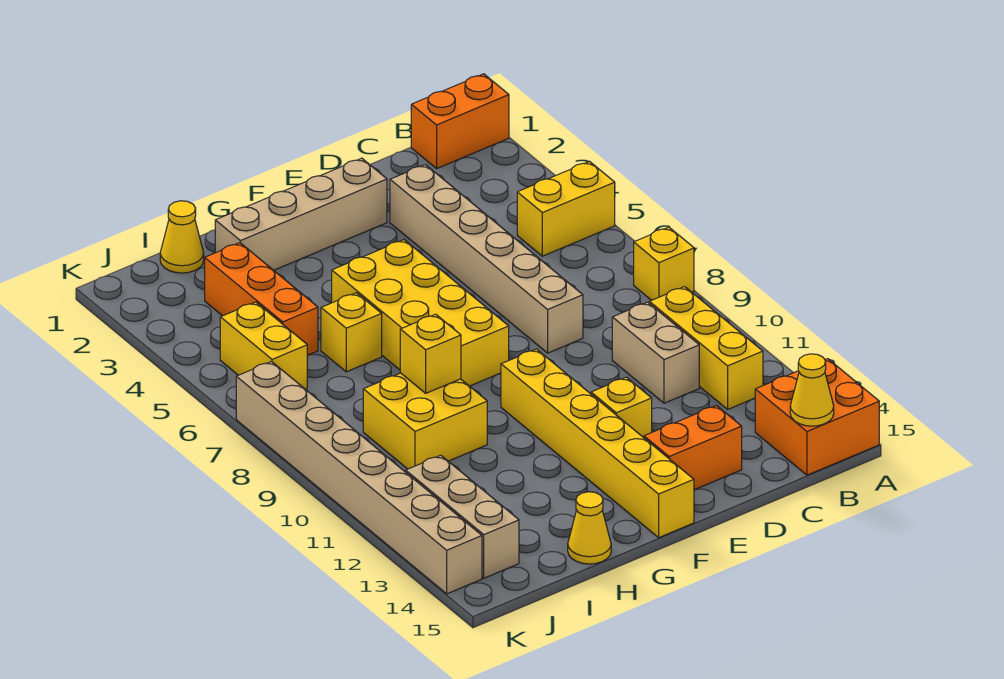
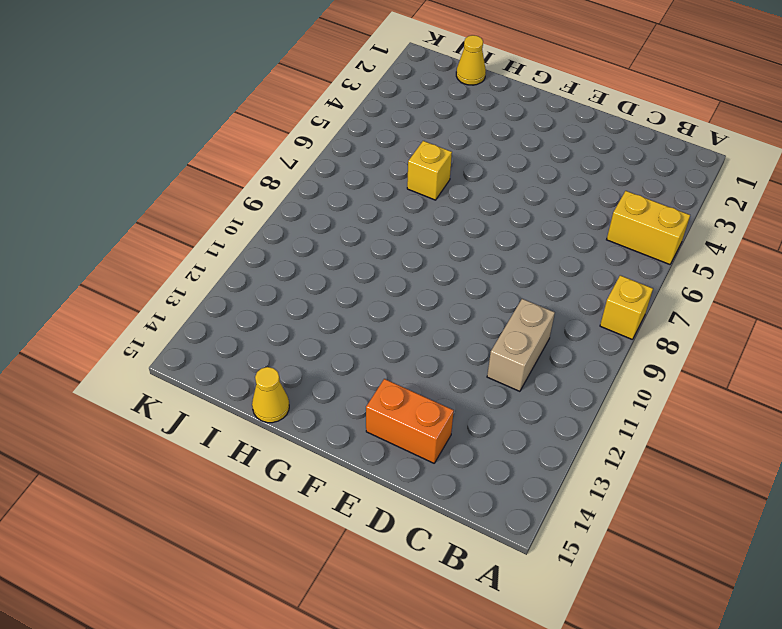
none -> orange 1x2 brick [411,74,509,168]
none -> orange 2x2 brick [755,359,879,475]
none -> yellow 1x3 brick [649,287,763,409]

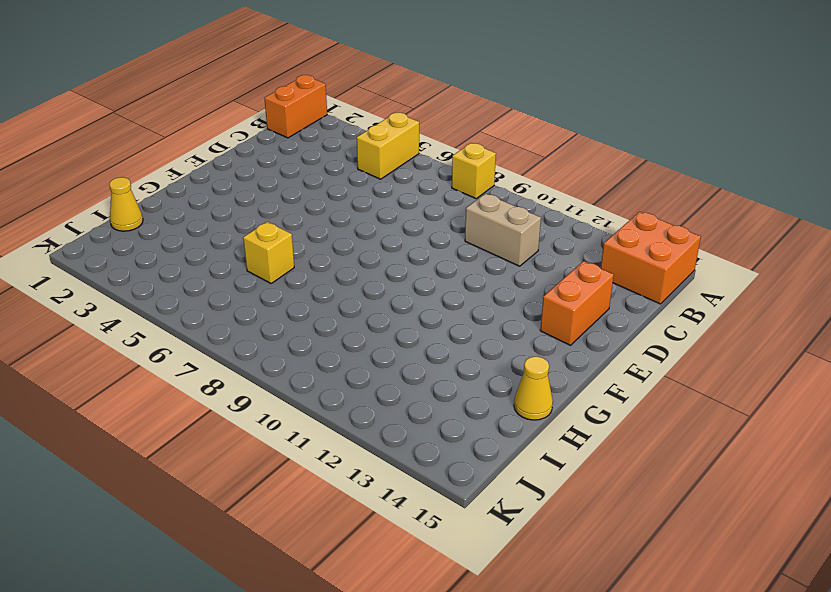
none -> yellow 1x3 brick [649,287,763,409]
none -> tan 1x6 brick [390,165,583,353]
none -> tan 1x4 brick [215,158,387,270]

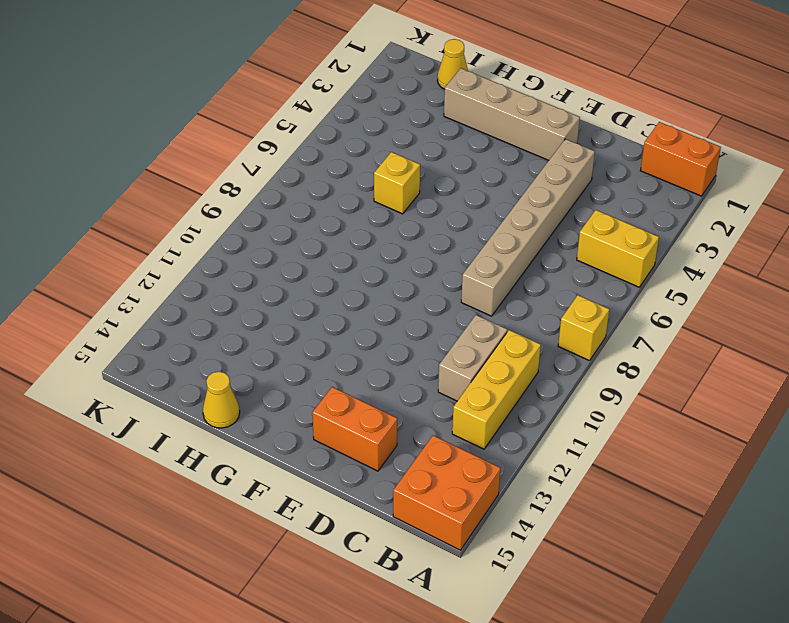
none -> yellow 1x1 brick [591,377,652,438]
none -> yellow 2x4 brick [332,240,509,386]
none -> yellow 1x6 brick [501,349,694,537]

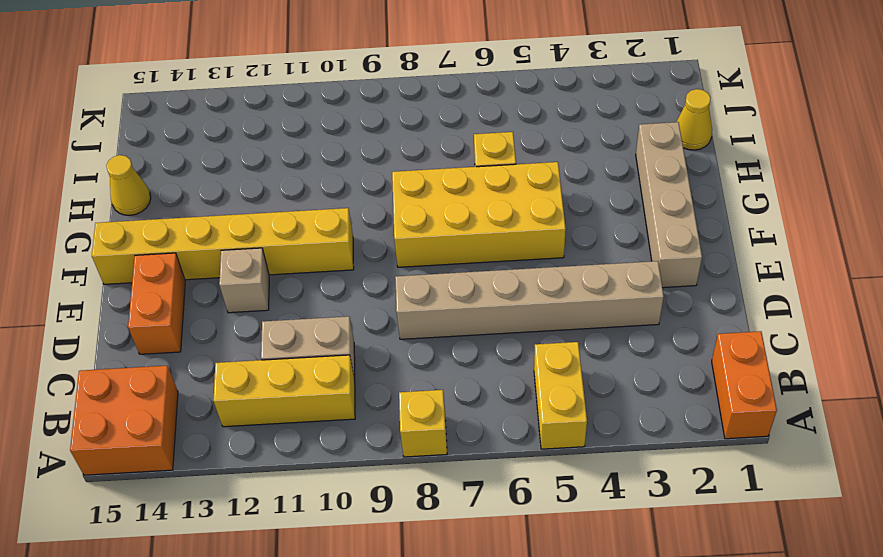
tan 1x1 brick [219,248,269,313] -> yellow 1x1 brick [591,377,652,438]
none -> yellow 2x2 brick [363,373,487,469]
none -> orange 1x3 brick [205,243,318,355]
none -> yellow 1x2 brick [220,302,308,389]

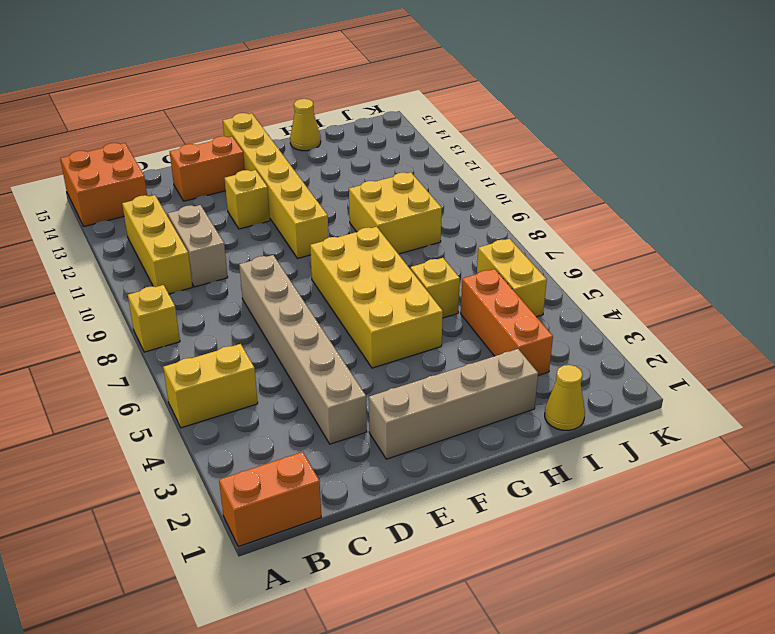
none -> tan 1x3 brick [406,455,519,578]
none -> tan 1x8 brick [236,362,482,594]
none -> yellow 1x1 cone [790,354,834,426]

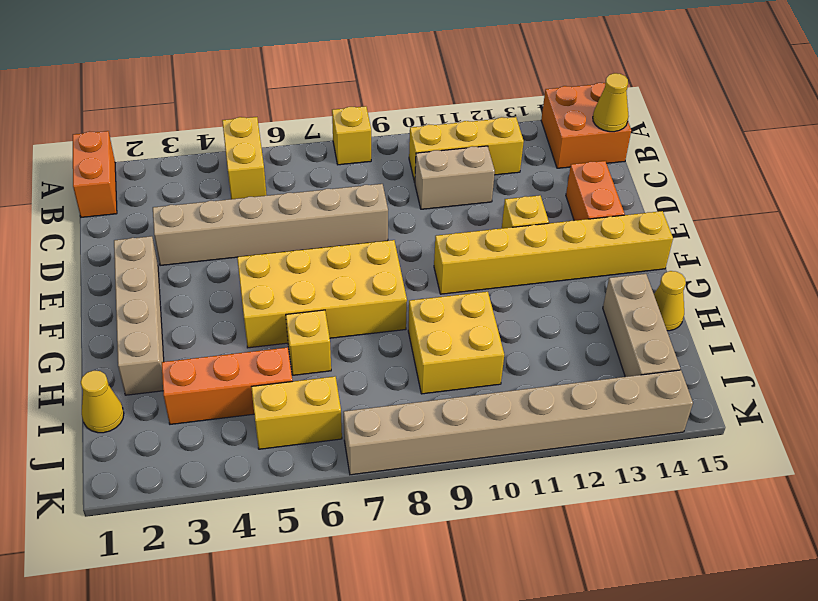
tan 1x3 brick [603,274,680,377] -> tan 1x3 brick turned to [406,455,519,578]
none -> yellow 1x1 brick [400,314,461,393]

